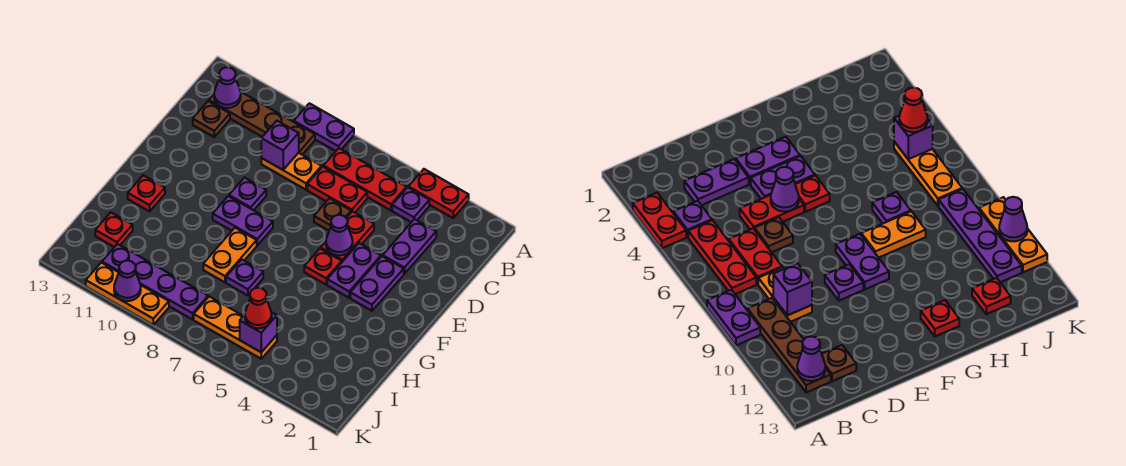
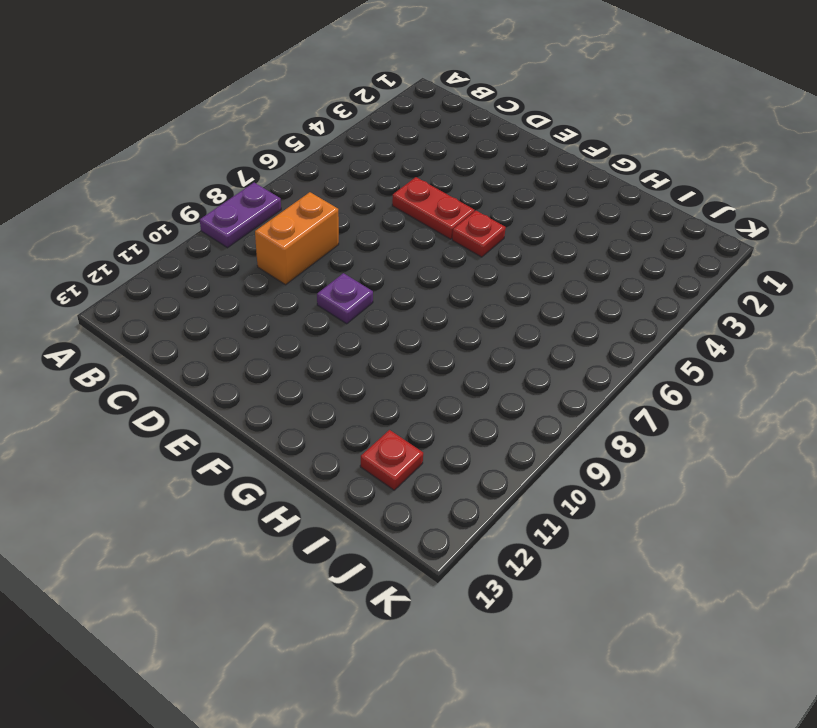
orange 1x2 brick [255,192,339,285] -> orange 1x2 plate [261,153,322,190]
none -> red 1x2 plate [408,169,469,218]
none -> purple 1x1 plate [392,187,429,222]
none -> red 1x3 plate [323,148,407,210]

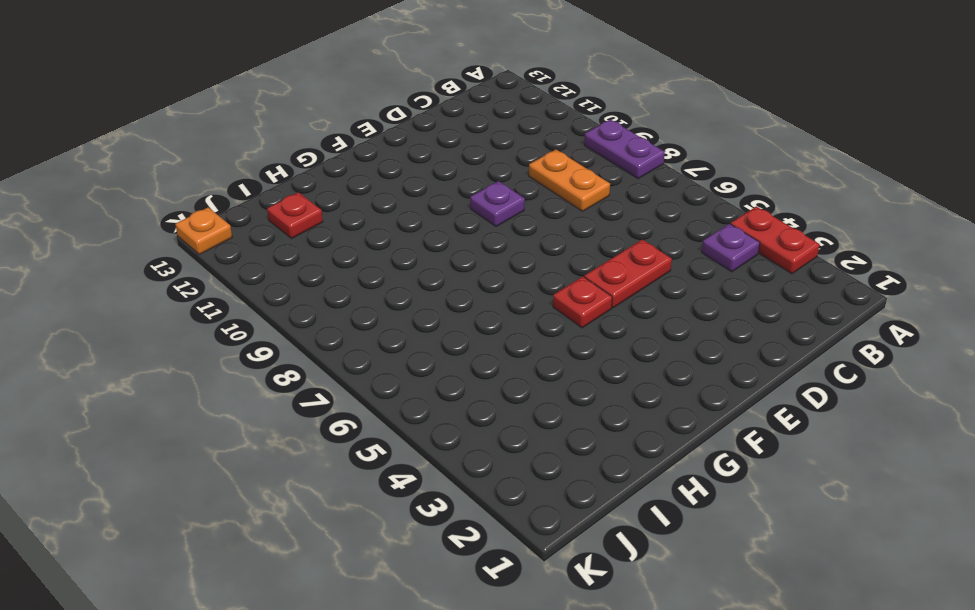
orange 1x1 plate [175,207,232,254] -> none
none -> red 1x3 plate [323,148,407,210]
none -> brown 1x4 plate [209,92,315,155]
none -> purple 1x2 plate [383,219,436,274]

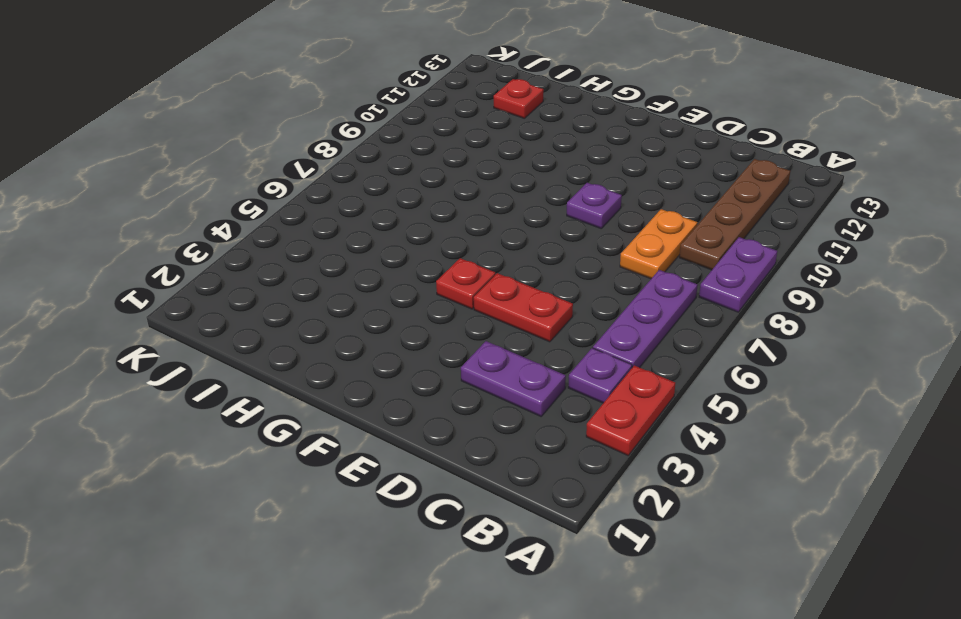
purple 1x3 plate [593,270,698,368] -> red 1x3 plate [323,148,407,210]
none -> red 1x2 plate [307,167,367,212]
none -> brown 1x1 plate [193,101,230,137]
none -> brown 1x1 plate [314,198,351,231]

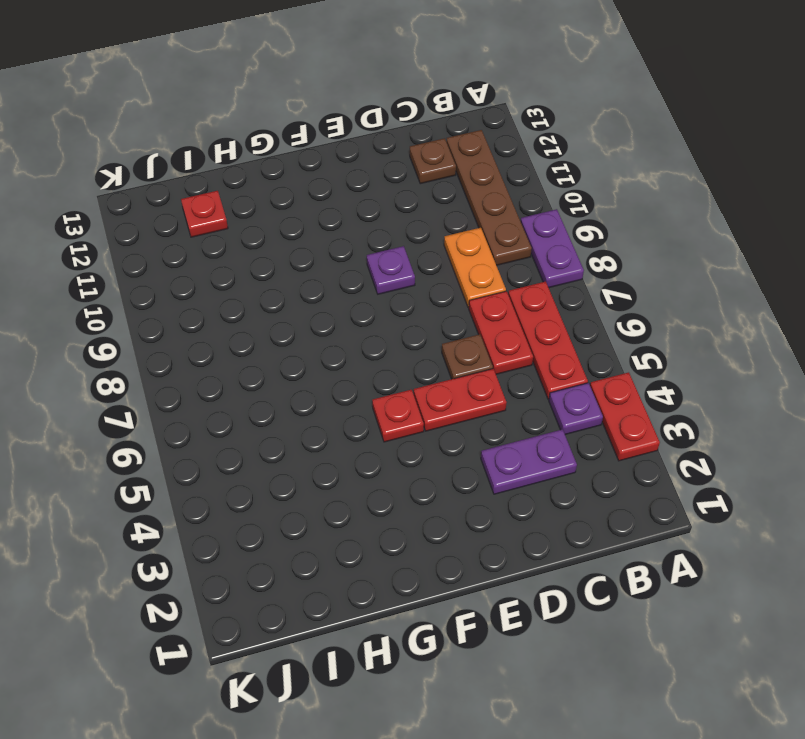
none -> purple 1x2 plate [350,256,404,311]
none -> purple 1x2 plate [327,243,381,298]
none -> purple 1x2 plate [213,196,273,245]

